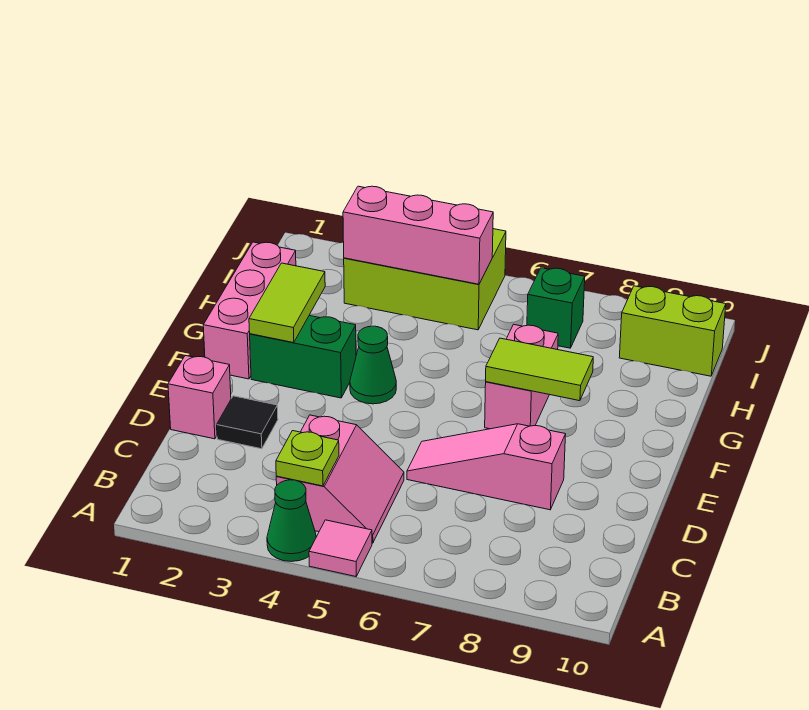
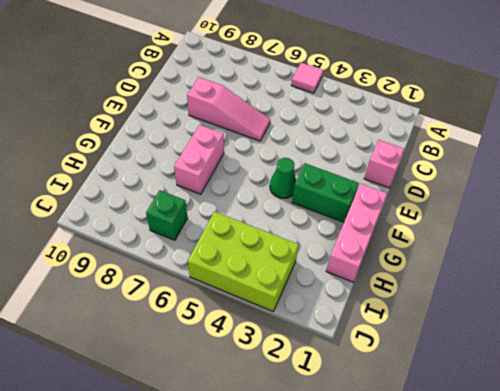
none -> green 1x1 cone [267,480,316,562]
none -> pink 2x2 slope [276,415,404,543]
none -> black 1x1 tile [217,396,278,449]

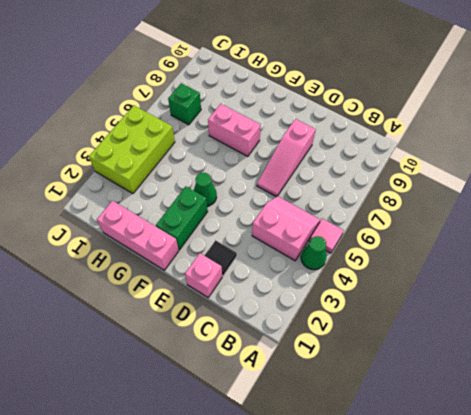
none -> lime 1x2 brick [619,286,726,376]
none -> lime 1x1 plate [276,431,339,486]
none -> lime 1x2 tile [249,263,325,343]

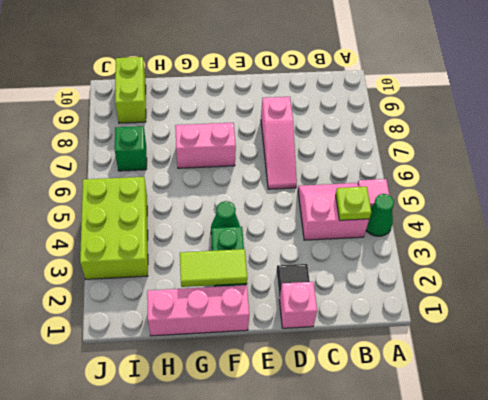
none -> lime 1x2 tile [486,338,593,401]
none -> pink 1x3 brick [343,186,493,284]

